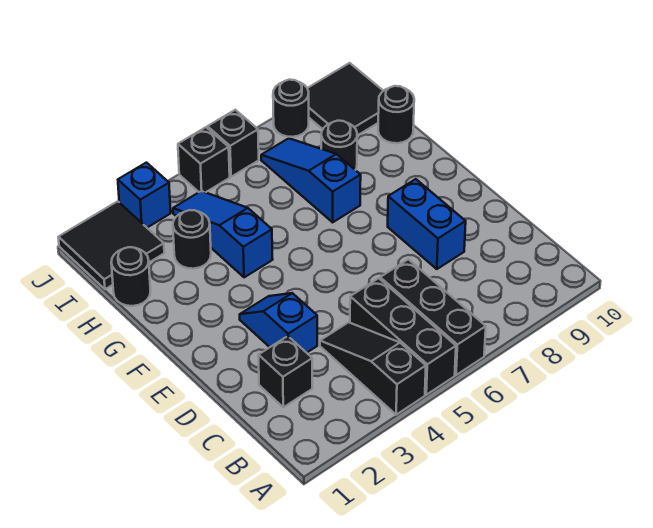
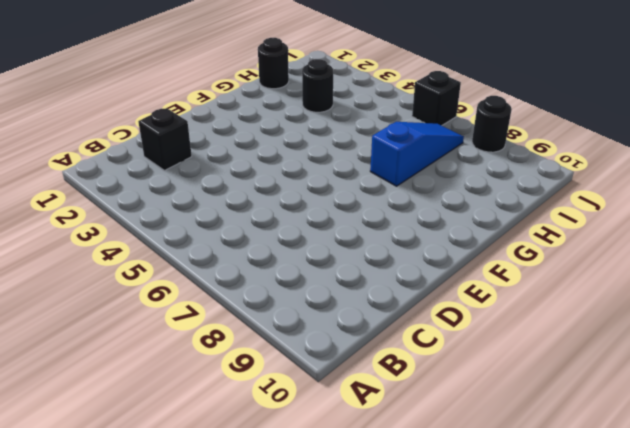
none -> black 1x3 slope [320,322,426,415]
none -> black 1x3 brick [350,278,456,395]
none -> black 1x3 brick [380,259,486,375]

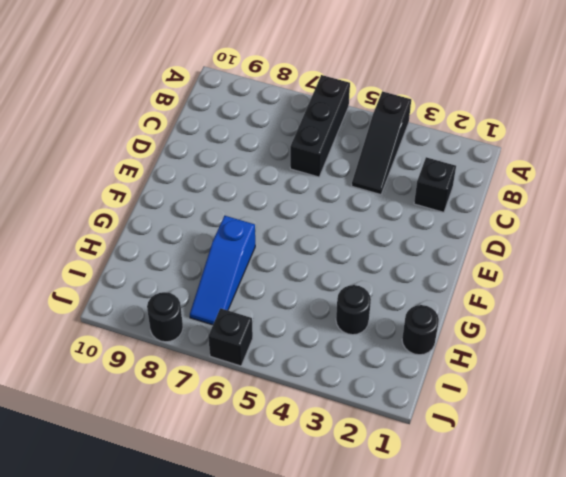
none -> black 1x3 brick [350,278,456,395]
none -> blue 1x2 slope [240,293,317,353]
none -> blue 1x2 brick [388,179,466,269]

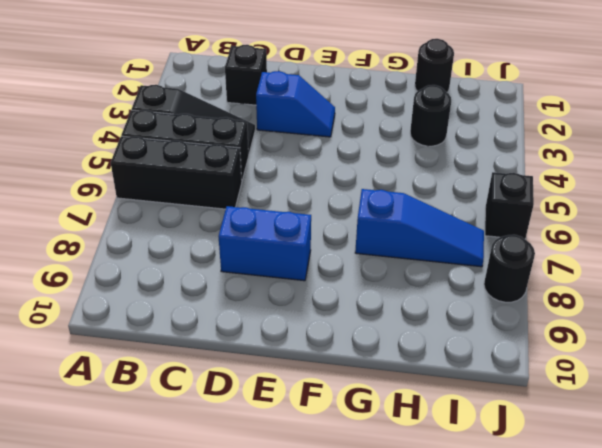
none -> blue 1x3 slope [173,191,273,277]
none -> black 1x1 round brick [321,121,357,170]
none -> black 1x1 round brick [378,86,414,143]

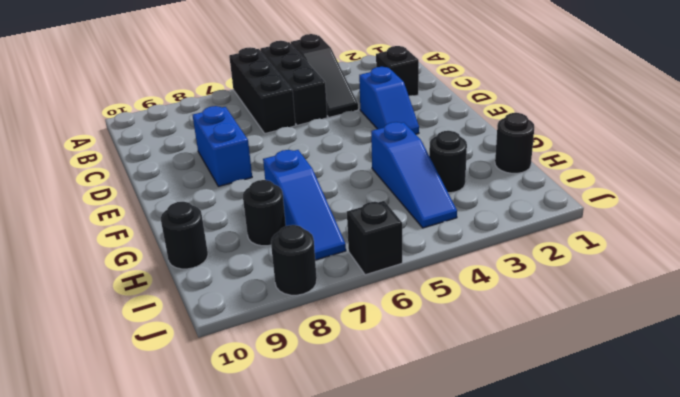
none -> black 2x2 tile [58,201,164,289]
none -> black 2x2 tile [307,63,383,136]
none -> blue 1x1 brick [118,163,171,227]

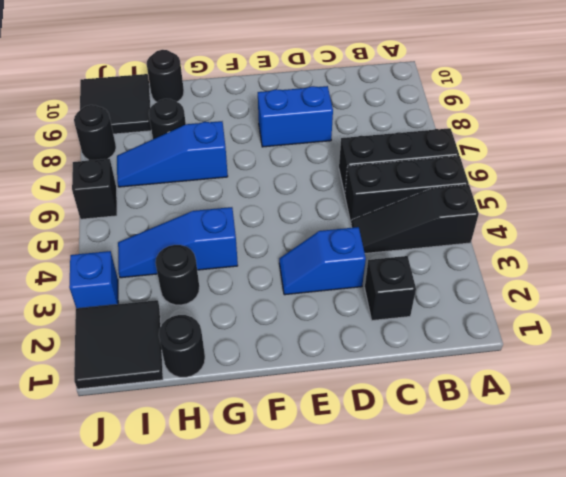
none -> black 1x1 brick [178,127,230,192]

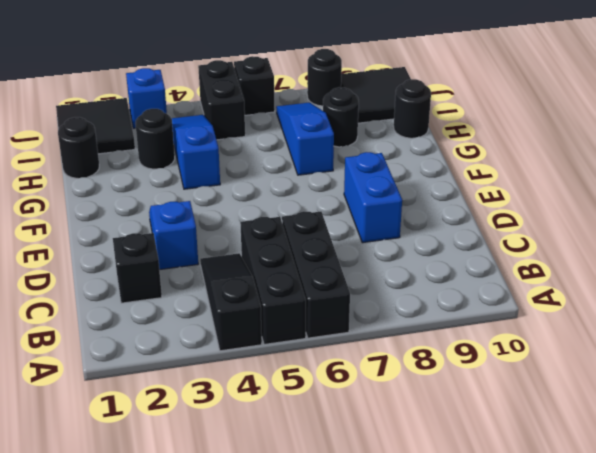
black 1x2 brick [198,60,245,140] -> black 1x1 brick [178,127,230,192]

